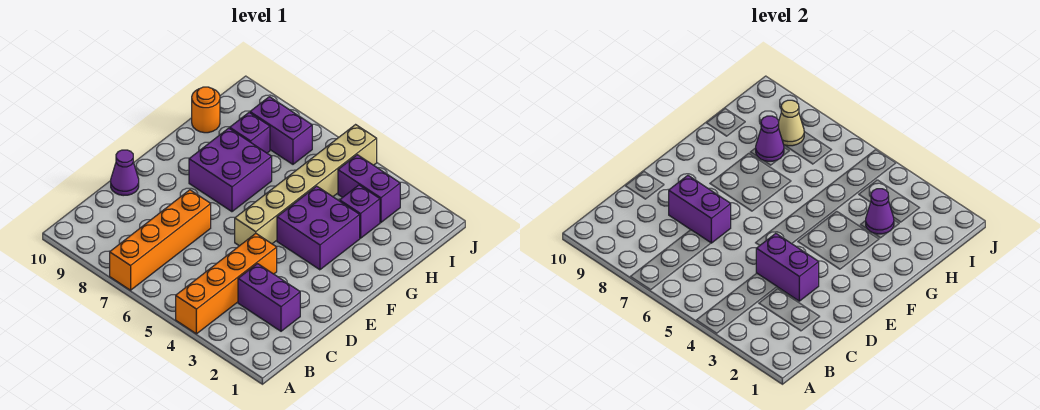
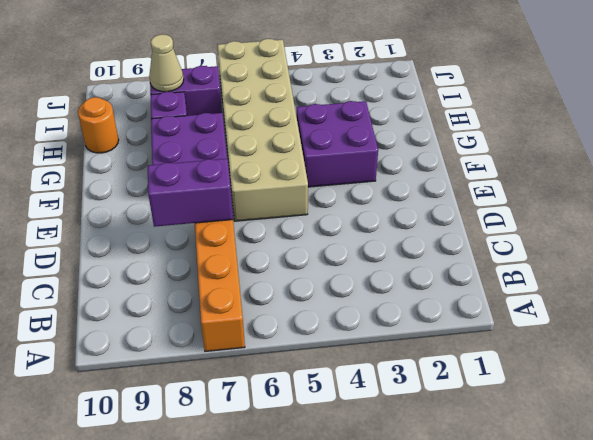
tan 2x6 brick [217,39,308,221] -> tan 1x6 brick [235,125,377,246]
none -> orange 1x4 brick [176,233,277,334]
none -> purple 1x2 brick [238,264,300,331]
none -> purple 1x1 cone [111,150,139,196]

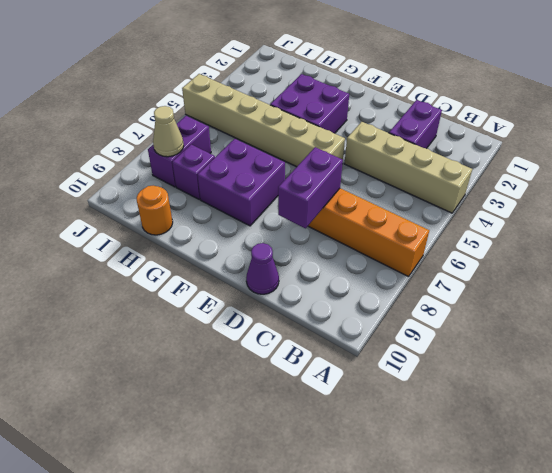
tan 1x4 brick [344,122,472,213] -> orange 1x4 brick [176,233,277,334]
none -> purple 1x1 brick [340,185,380,238]
none -> purple 1x2 brick [338,155,400,223]
none -> purple 1x2 brick [756,233,819,301]

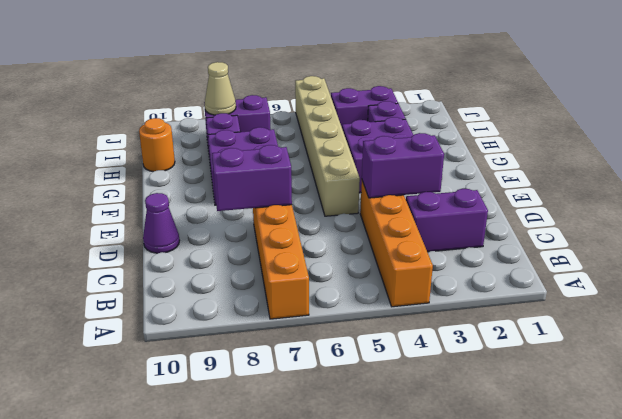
none -> purple 1x1 cone [866,189,894,234]
none -> purple 1x1 cone [756,116,784,161]

